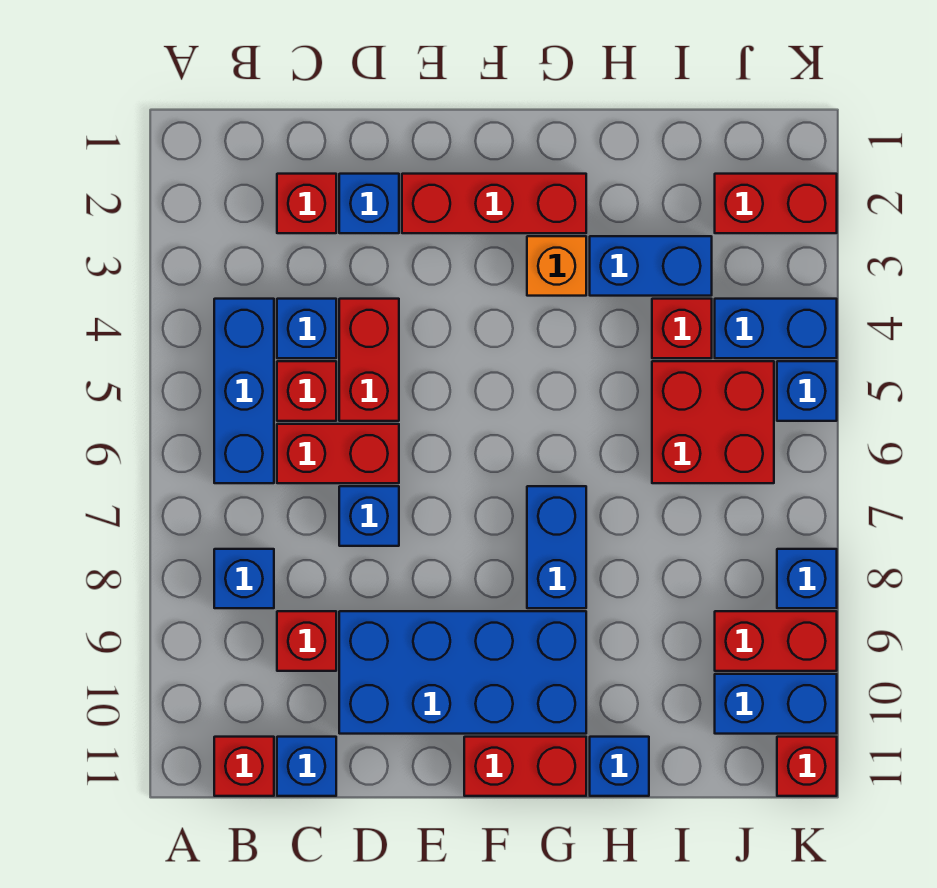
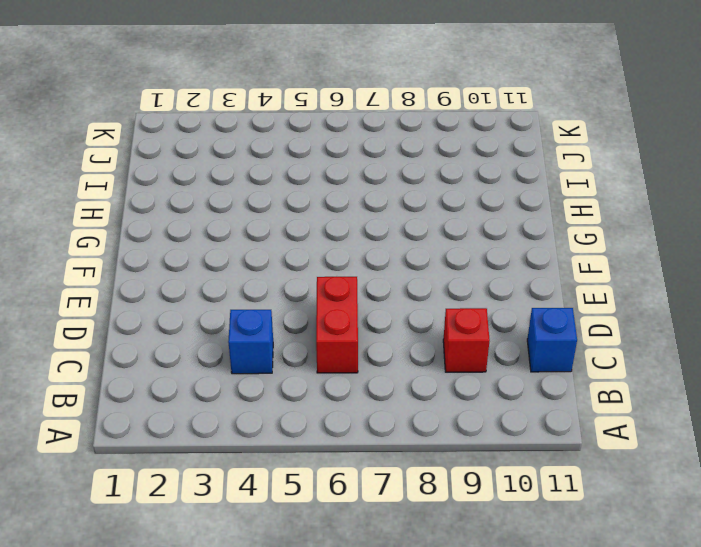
none -> blue 1x3 brick [214,299,274,483]
none -> blue 1x1 brick [214,549,274,608]
none -> red 1x1 brick [214,737,274,796]

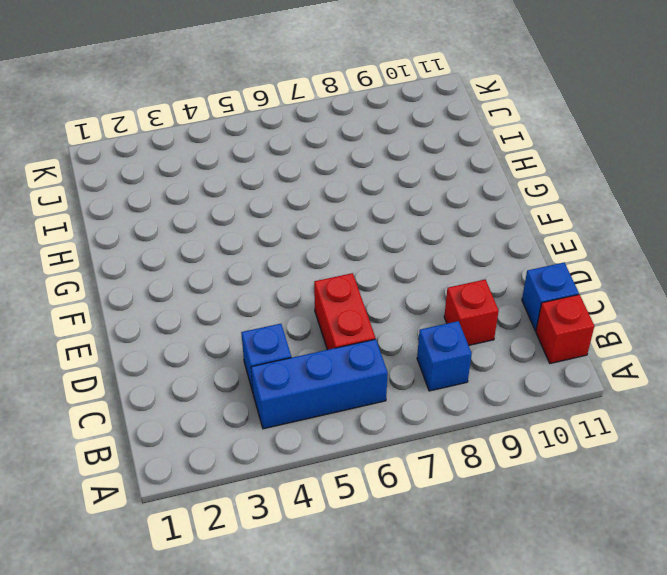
none -> red 1x1 brick [277,174,336,233]
none -> red 1x1 brick [277,361,336,421]
none -> blue 1x1 brick [339,174,399,233]

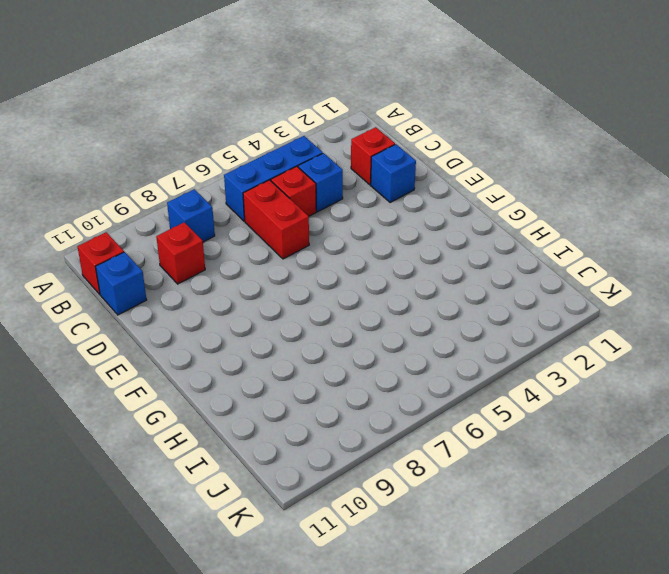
none -> red 1x2 brick [339,299,399,421]
none -> blue 1x1 brick [339,486,399,546]
none -> blue 2x4 brick [339,611,586,734]

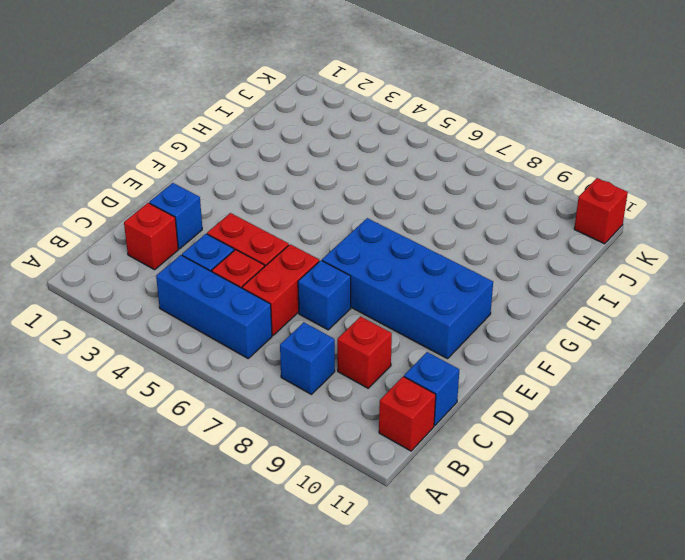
blue 2x4 brick [322,218,493,359] -> blue 2x4 brick turned to [339,611,586,734]
none -> red 1x3 brick [402,174,586,233]
none -> red 1x2 brick [464,737,586,796]
none -> orange 1x1 brick [527,236,586,296]

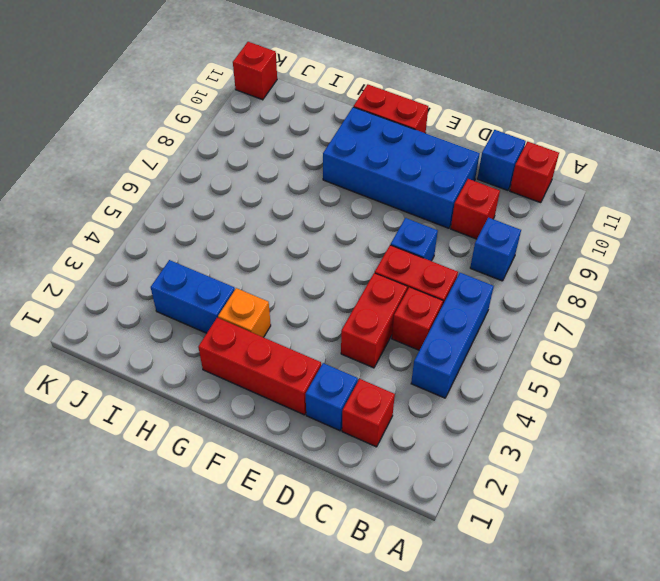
none -> blue 1x1 brick [277,299,336,358]
none -> blue 1x2 brick [527,486,586,608]
none -> blue 1x1 brick [590,737,649,796]

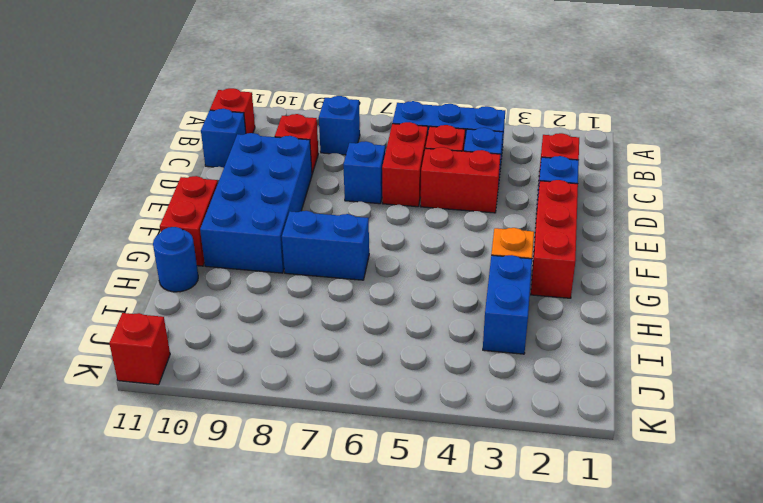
blue 1x1 round brick [153,227,198,292] -> blue 1x1 brick [590,737,649,796]
none -> red 1x1 brick [652,299,712,358]
none -> red 2x2 brick [652,361,774,483]
none -> red 1x2 brick [715,174,837,233]

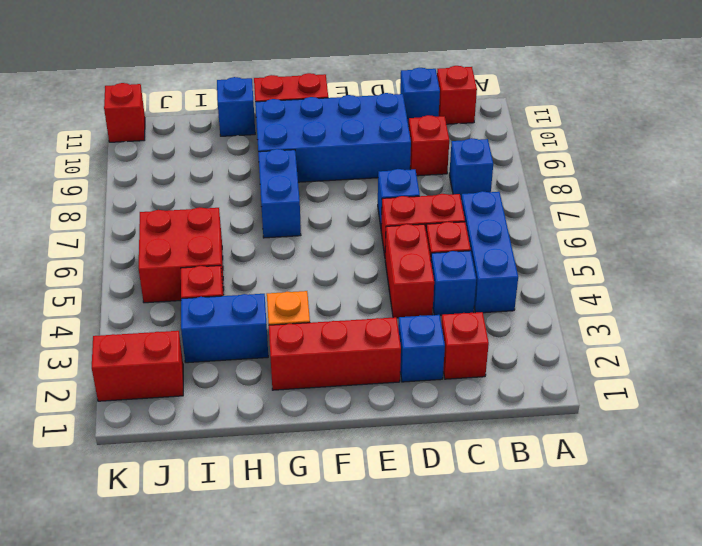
none -> blue 1x2 brick [715,299,837,358]
none -> red 1x2 brick [715,611,837,671]
none -> blue 1x2 brick [715,674,837,734]

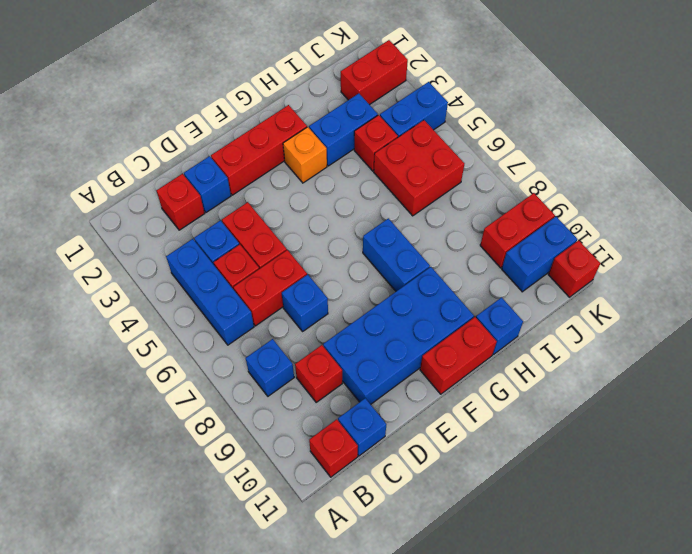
none -> blue 1x1 brick [777,361,837,421]
none -> blue 1x1 brick [777,549,837,608]

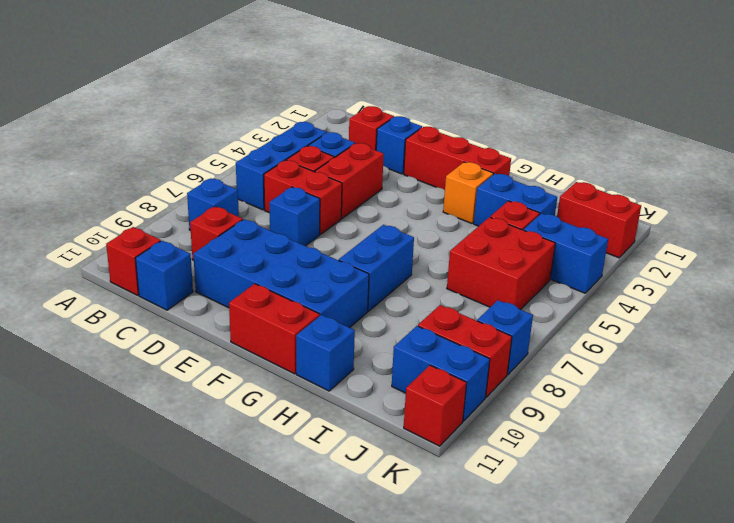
none -> blue 1x1 brick [777,361,837,421]

